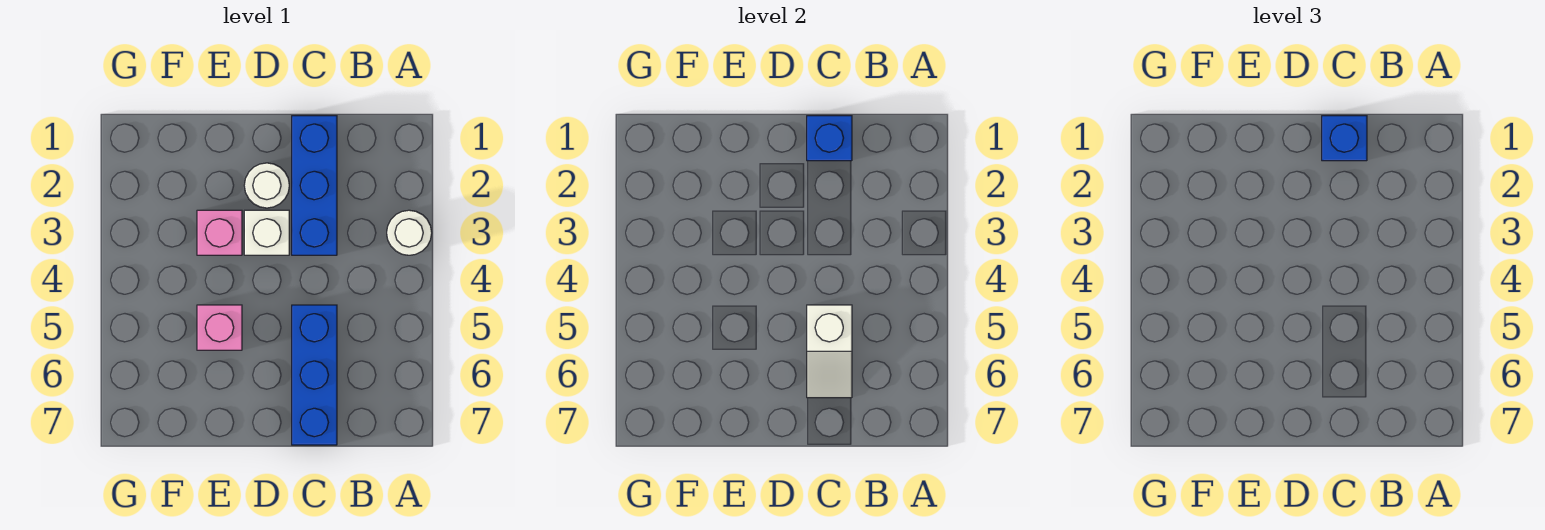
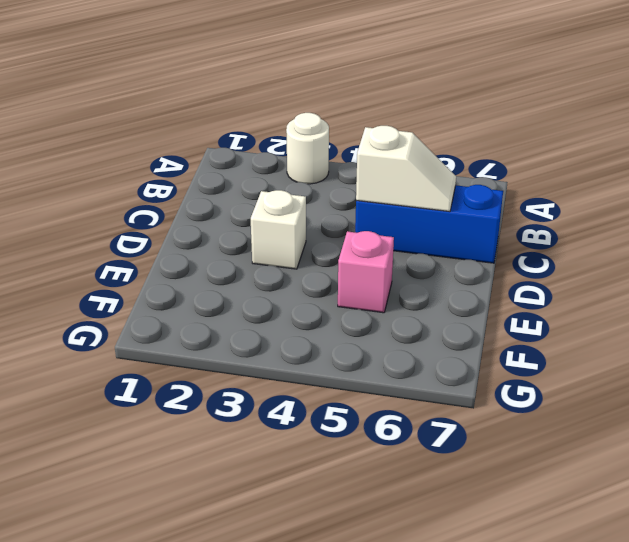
none -> blue 1x3 brick [292,116,337,255]
none -> white 1x1 round brick [244,163,289,208]

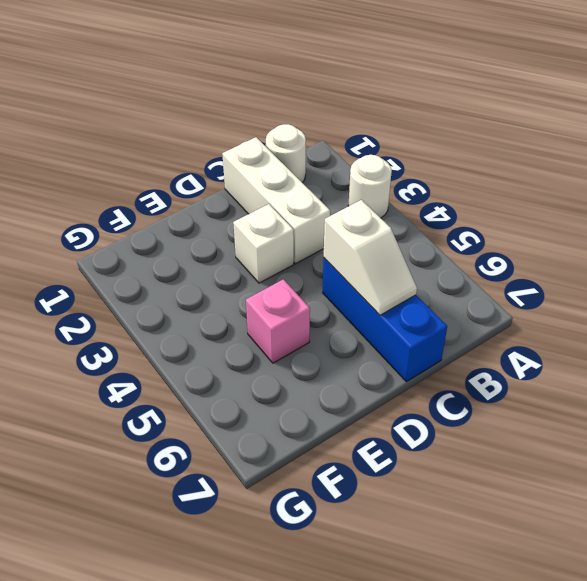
white 1x1 round brick [266,124,306,183] -> white 1x1 round brick moved to [244,163,289,208]
white 1x3 brick [222,137,330,264] -> blue 1x3 brick [292,116,337,255]
none -> pink 1x1 brick [197,210,242,255]
none -> blue 1x1 brick [807,116,852,161]

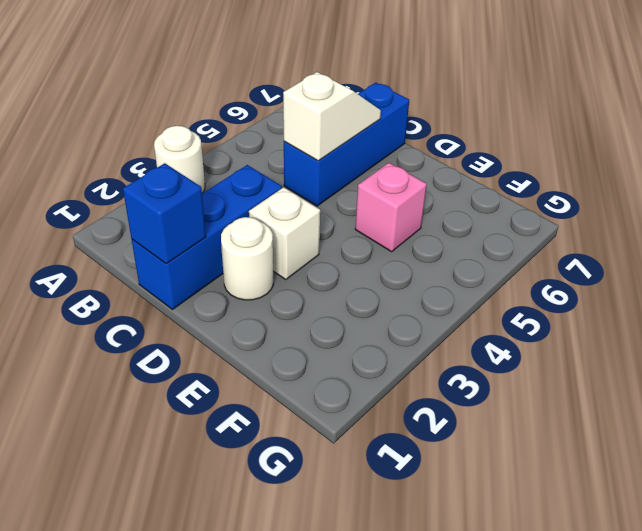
none -> pink 1x1 brick [197,210,242,255]
none -> blue 1x1 brick [1322,116,1367,161]

